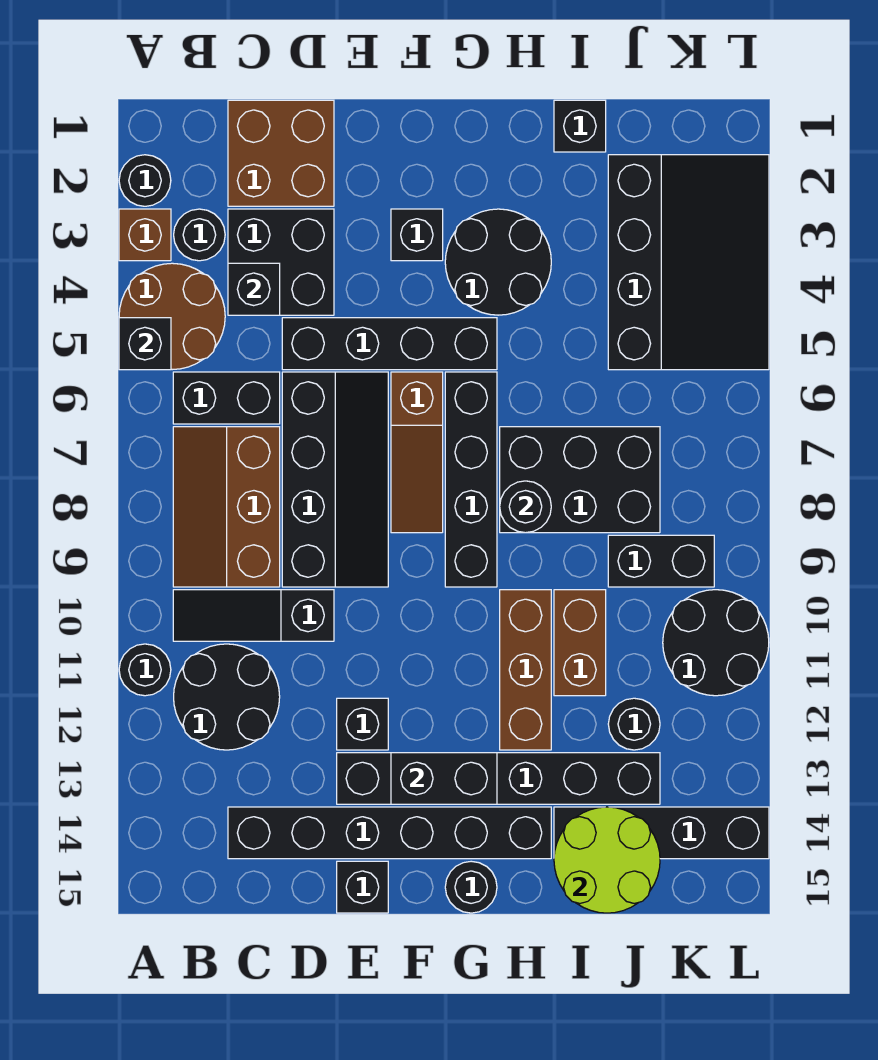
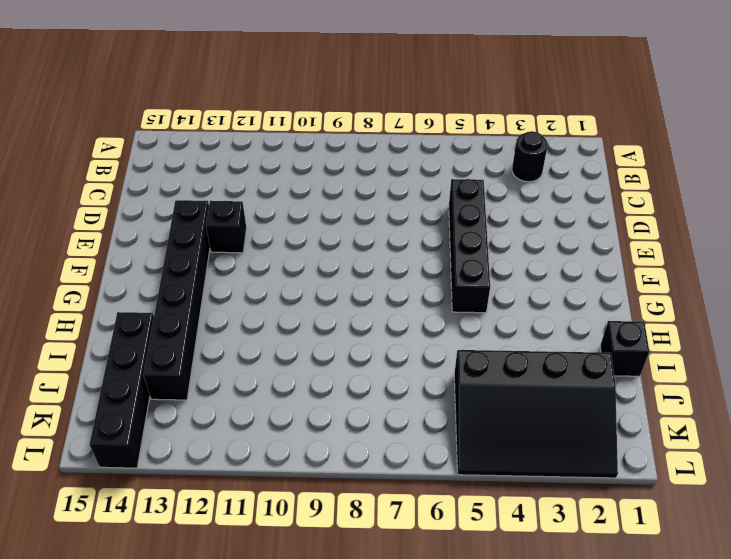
none -> black 1x1 round brick [119,155,171,206]
none -> brown 1x1 brick [119,209,171,261]
none -> brown 2x2 round brick [119,263,225,370]
none -> black 1x1 round brick [119,644,171,696]

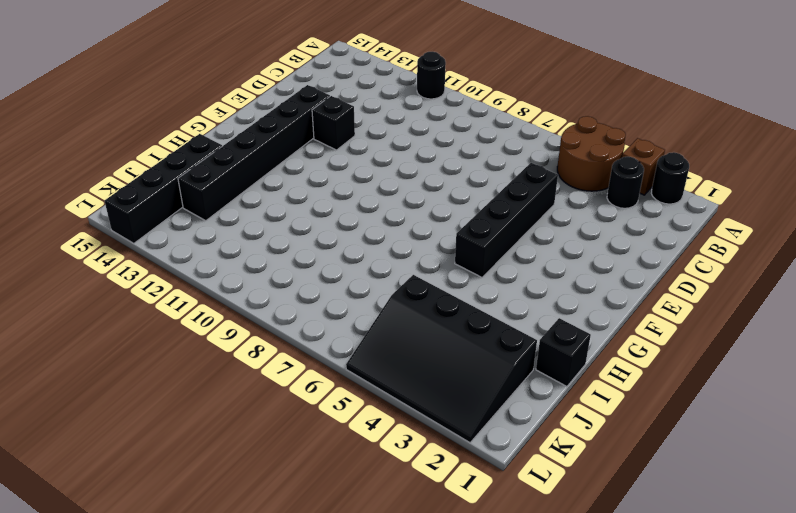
none -> black 1x2 brick [173,372,280,424]
none -> brown 2x3 slope [173,427,280,587]
none -> black 1x3 slope [173,590,334,641]
none -> black 2x2 round brick [174,644,280,750]

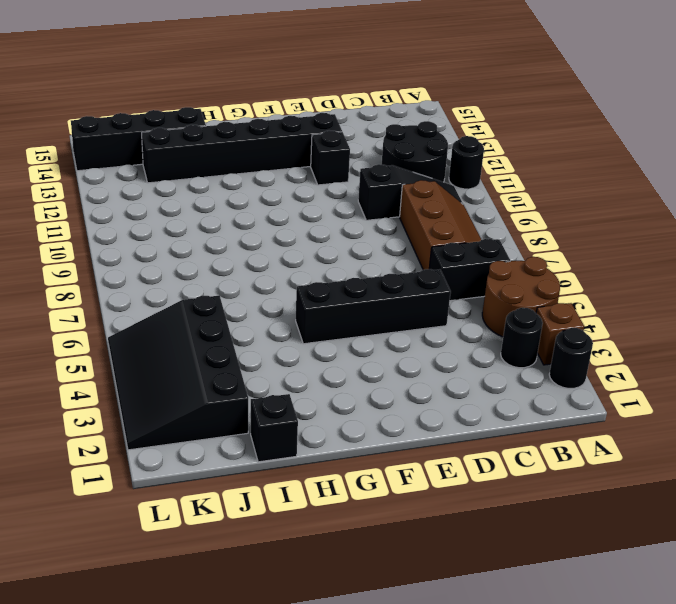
none -> brown 2x2 brick [228,100,334,206]
none -> black 2x2 brick [228,209,334,315]
none -> black 1x6 brick [228,807,551,859]
none -> black 2x4 slope [282,372,388,587]

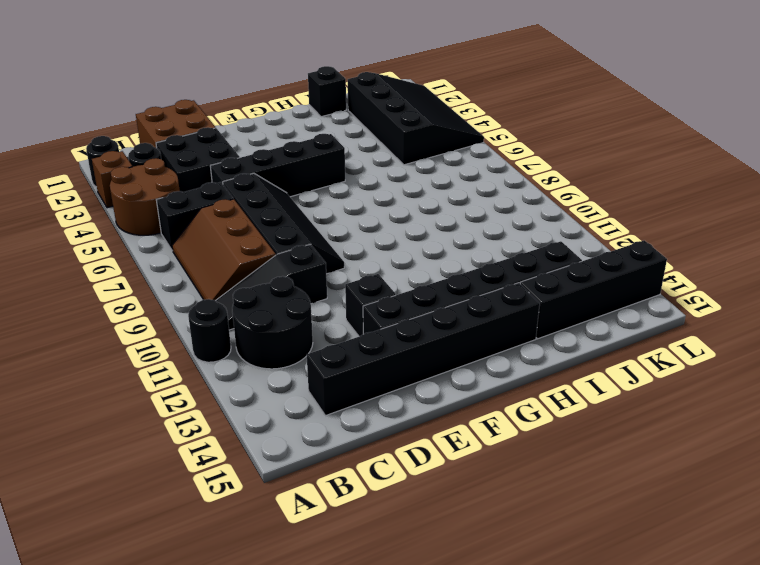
none -> black 1x1 brick [337,861,388,913]
none -> black 1x1 brick [391,209,443,261]
none -> brown 1x3 slope [391,372,443,533]
none -> black 2x2 round brick [445,209,551,315]

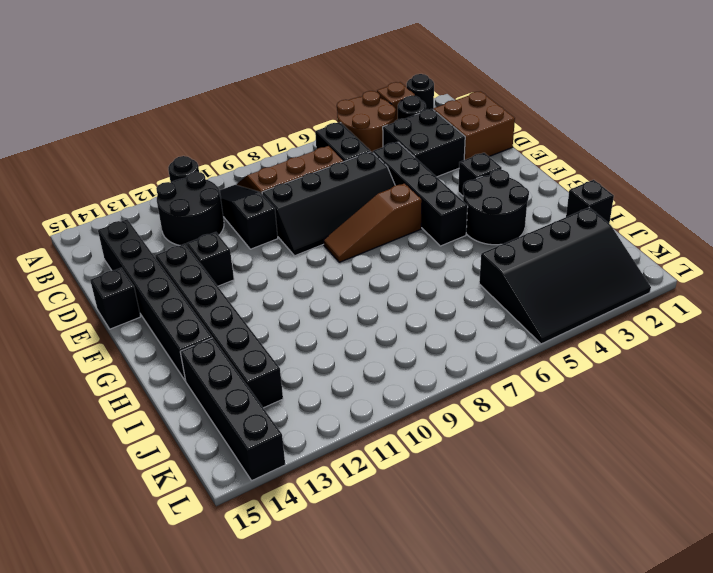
none -> black 1x4 brick [445,372,497,587]
none -> black 1x1 round brick [445,861,497,913]
none -> black 2x3 brick [500,427,660,533]
none -> brown 1x3 brick [500,590,551,750]

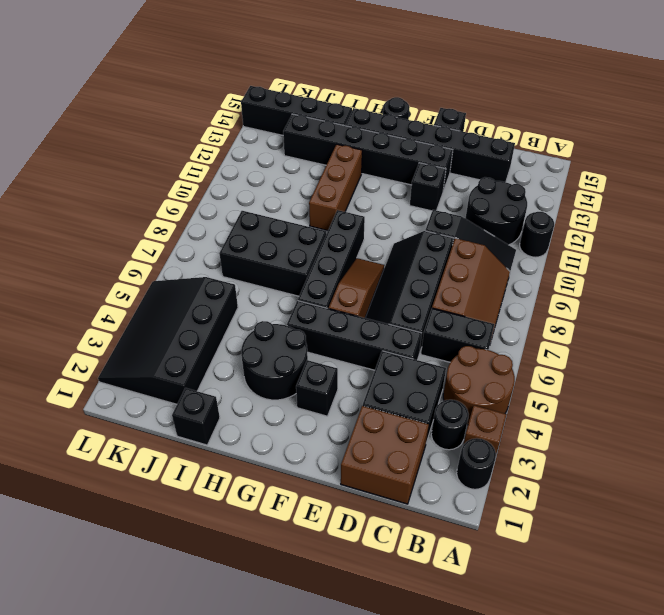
none -> brown 1x2 brick [554,590,606,696]
none -> black 1x2 brick [608,535,714,587]
none -> black 1x1 round brick [608,698,660,750]
none -> black 2x2 round brick [663,590,769,696]

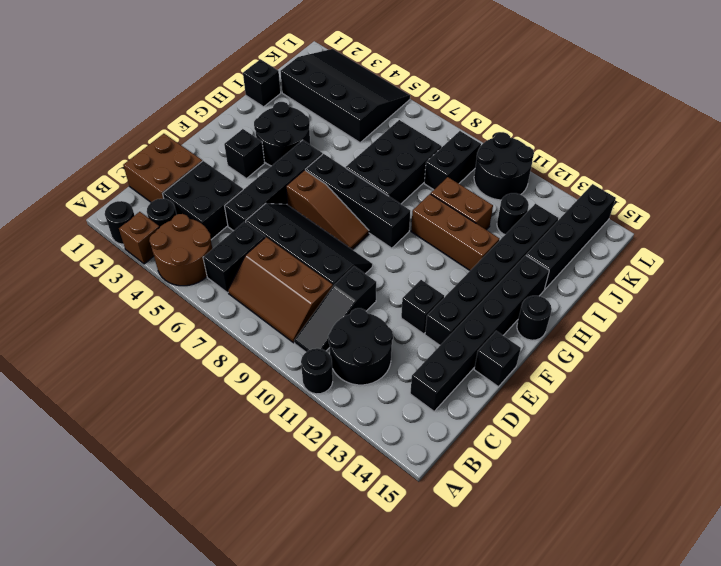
none -> black 1x1 brick [119,318,171,370]
none -> black 1x1 brick [228,263,280,315]
none -> black 1x2 brick [391,753,497,804]
none -> black 1x1 round brick [500,481,551,533]

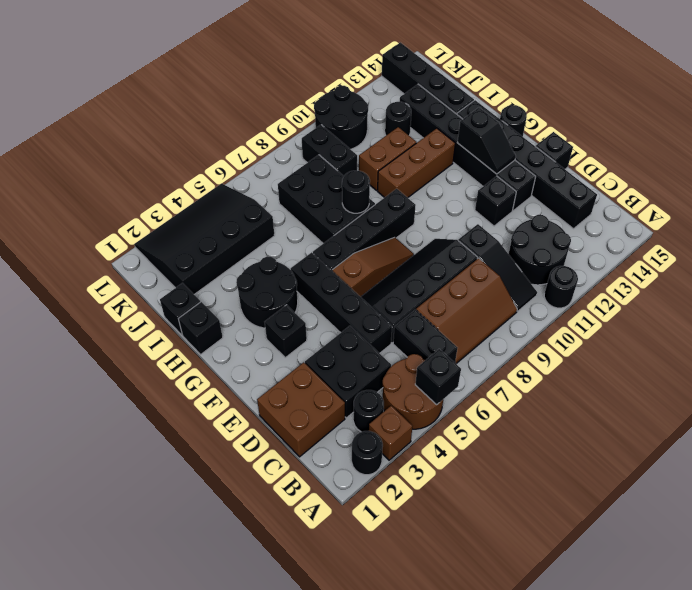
black 1x2 slope [457,108,516,174] -> black 1x2 brick [391,753,497,804]
black 1x1 brick [178,302,223,354] -> black 1x1 brick moved to [228,263,280,315]
none -> lime 2x2 round brick [554,807,660,913]

